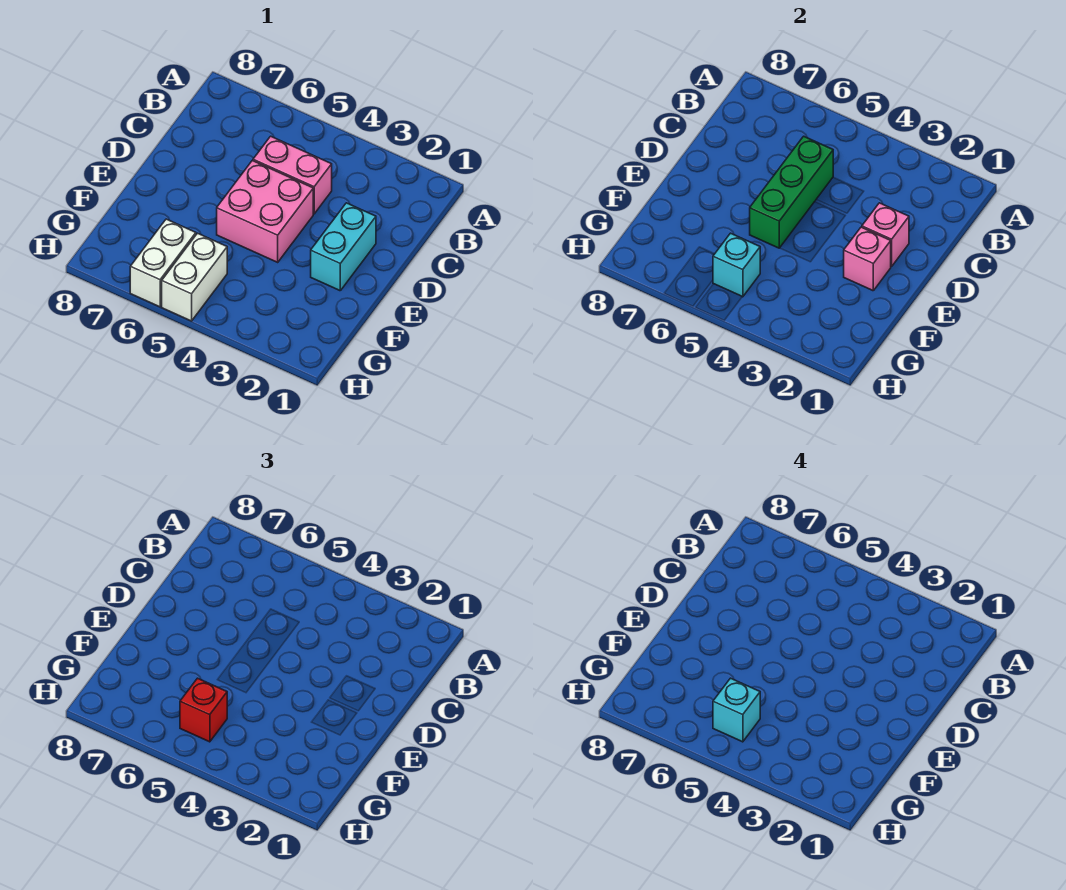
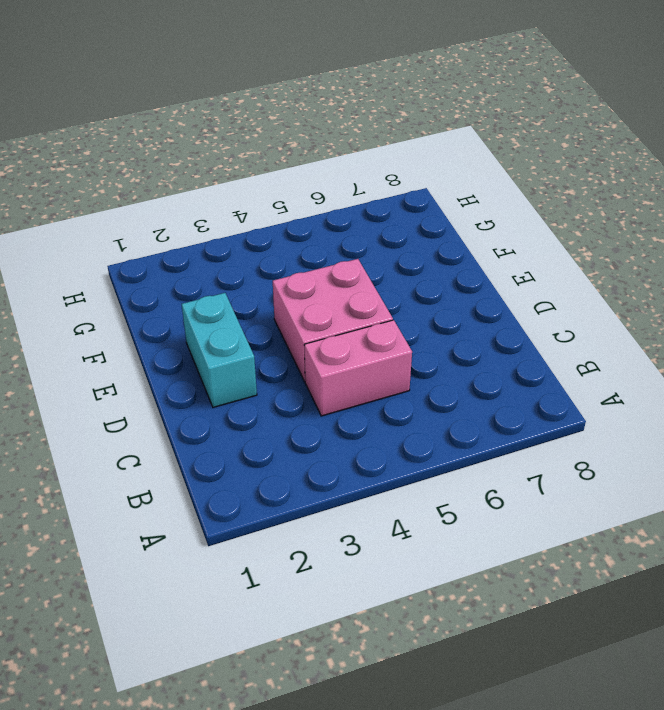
none -> white 1x2 brick [162,233,227,321]
none -> white 1x2 brick [130,219,196,307]

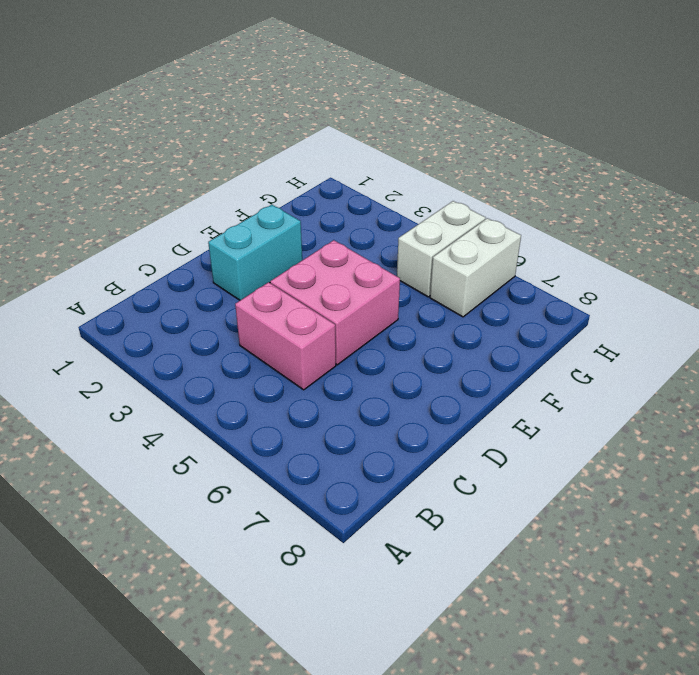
none -> green 1x3 brick [750,136,833,248]
none -> pink 1x1 brick [862,203,909,266]

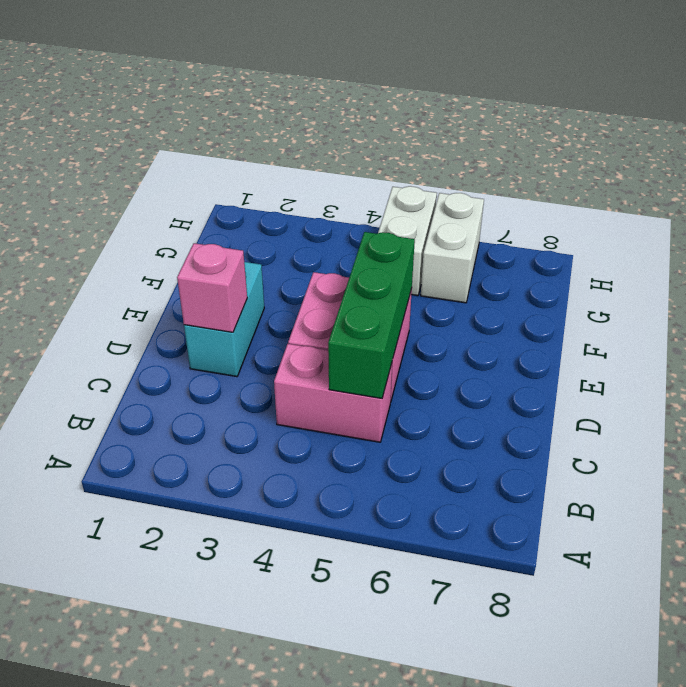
none -> pink 1x1 brick [844,227,891,291]
none -> cyan 1x1 brick [713,233,760,297]

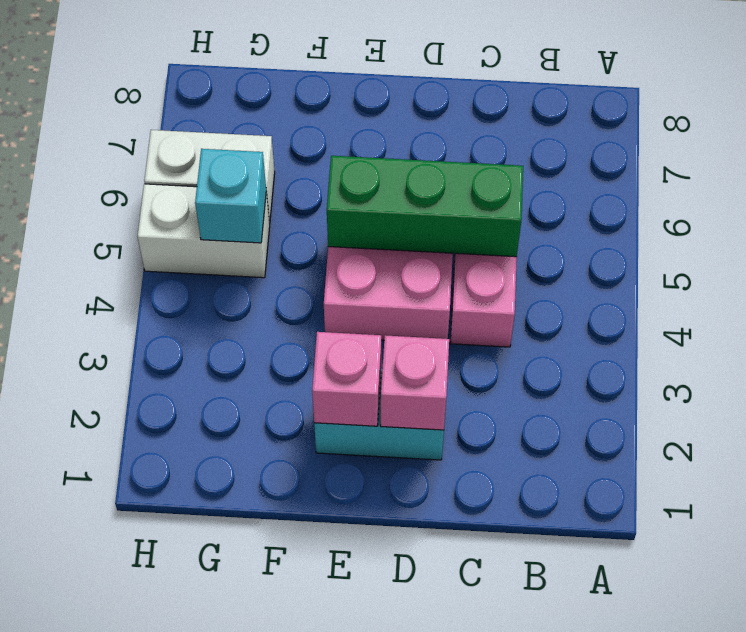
none -> red 1x1 brick [180,678,227,742]
none -> cyan 1x1 brick [713,678,760,742]

